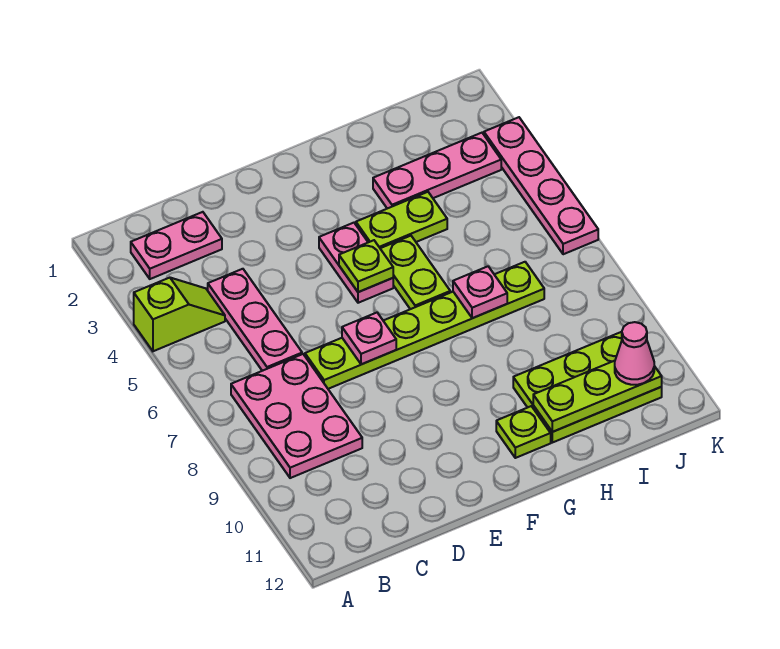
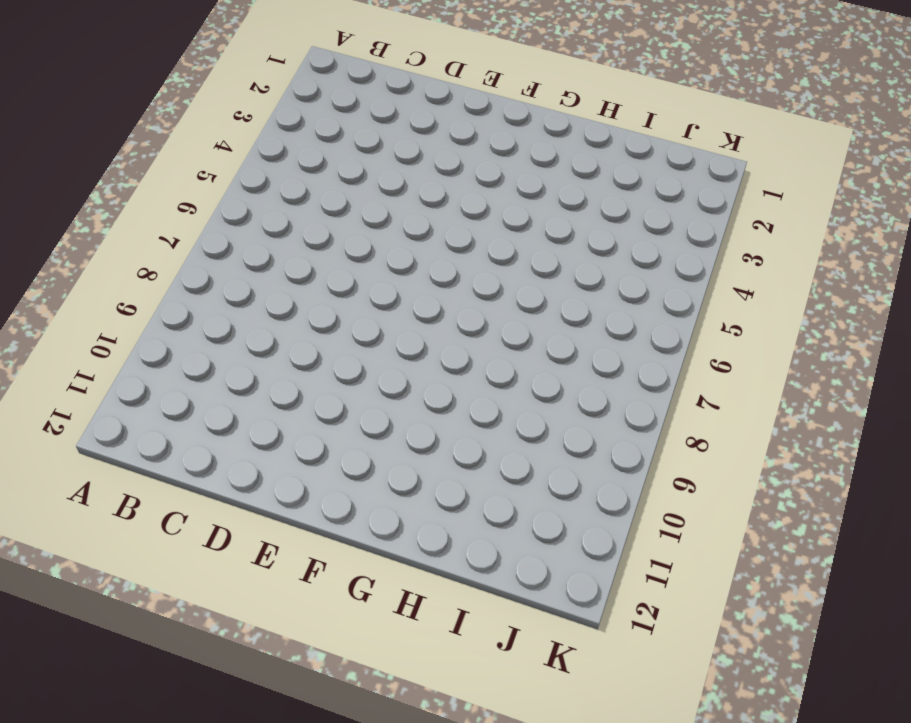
none -> lime 1x2 slope [134,278,225,351]
none -> pink 1x2 plate [131,212,222,279]
none -> pink 2x3 plate [231,354,362,478]

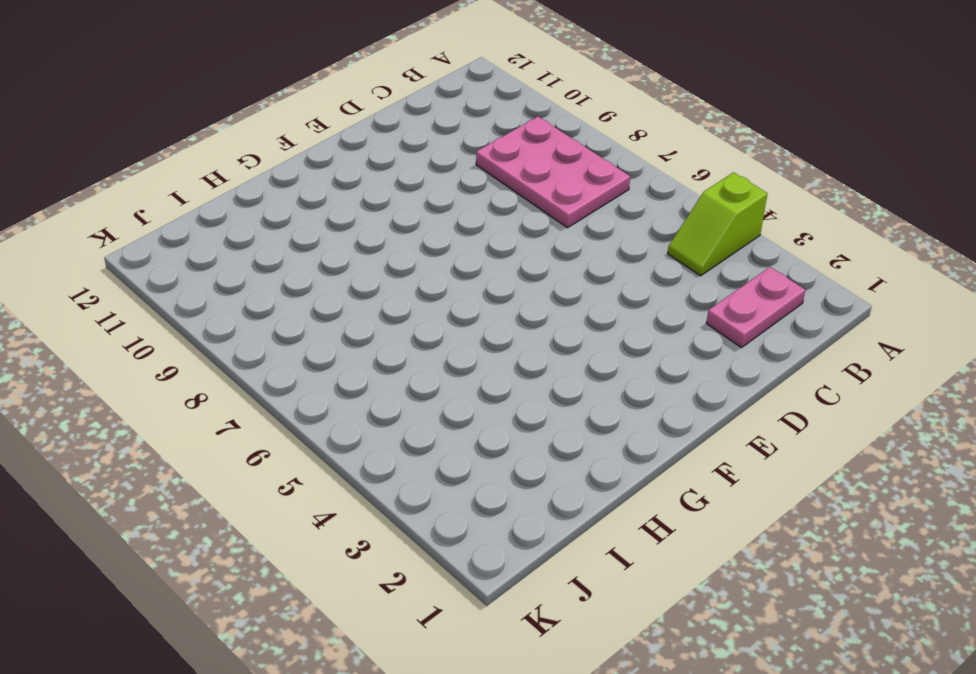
none -> pink 1x3 plate [208,269,302,371]
none -> lime 1x6 plate [305,262,544,389]
none -> pink 1x2 plate [319,223,393,303]

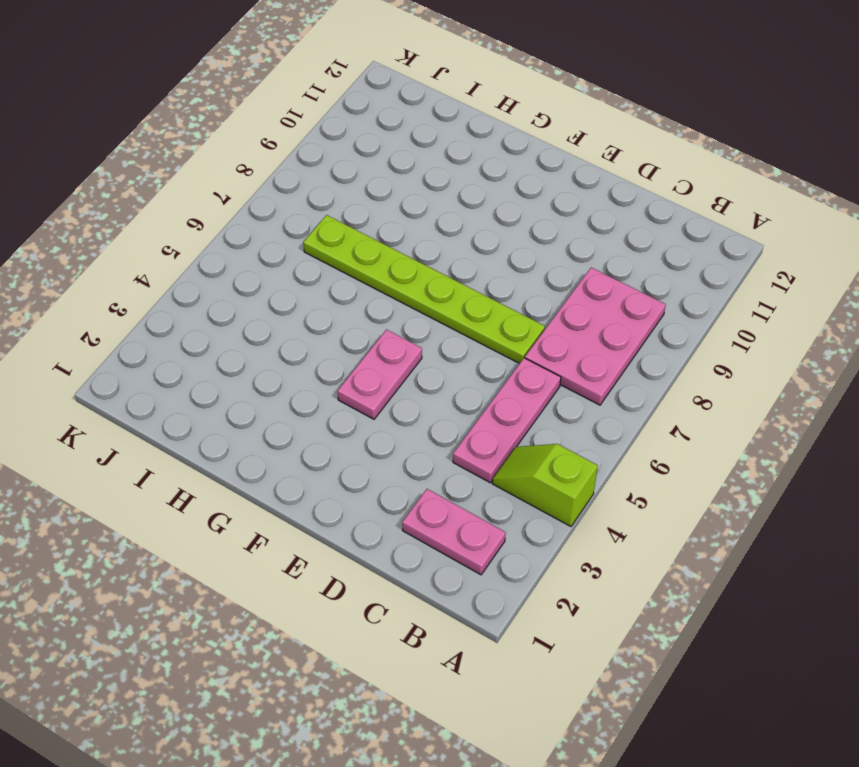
none -> lime 1x2 plate [356,192,447,248]
none -> lime 1x2 plate [380,236,450,309]
none -> lime 1x1 plate [496,406,551,458]

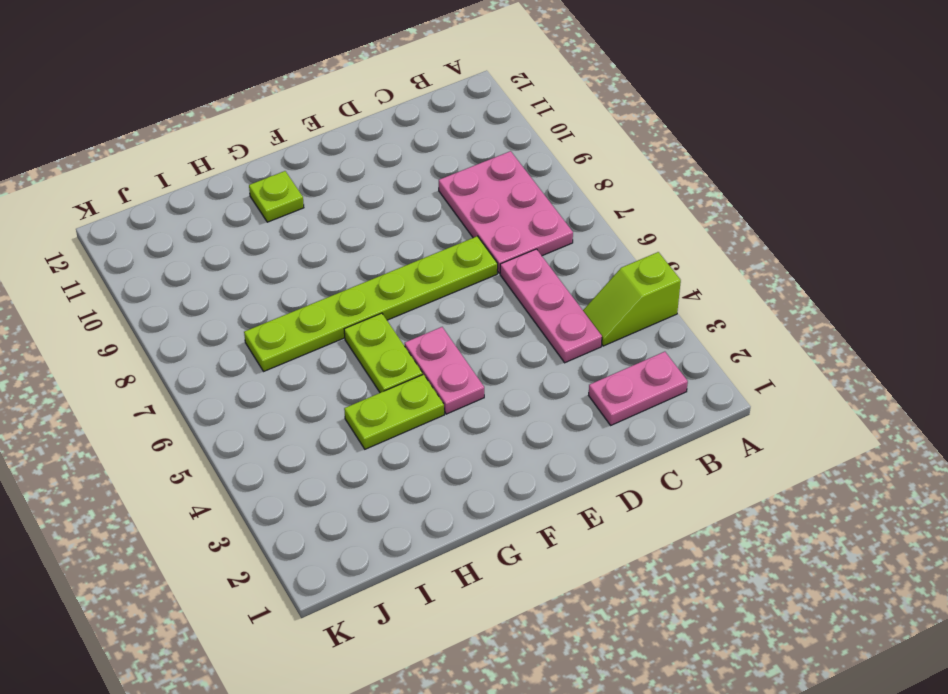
none -> pink 1x3 plate [373,133,501,209]
none -> lime 2x3 plate [513,332,662,443]
none -> pink 1x4 plate [484,117,598,254]

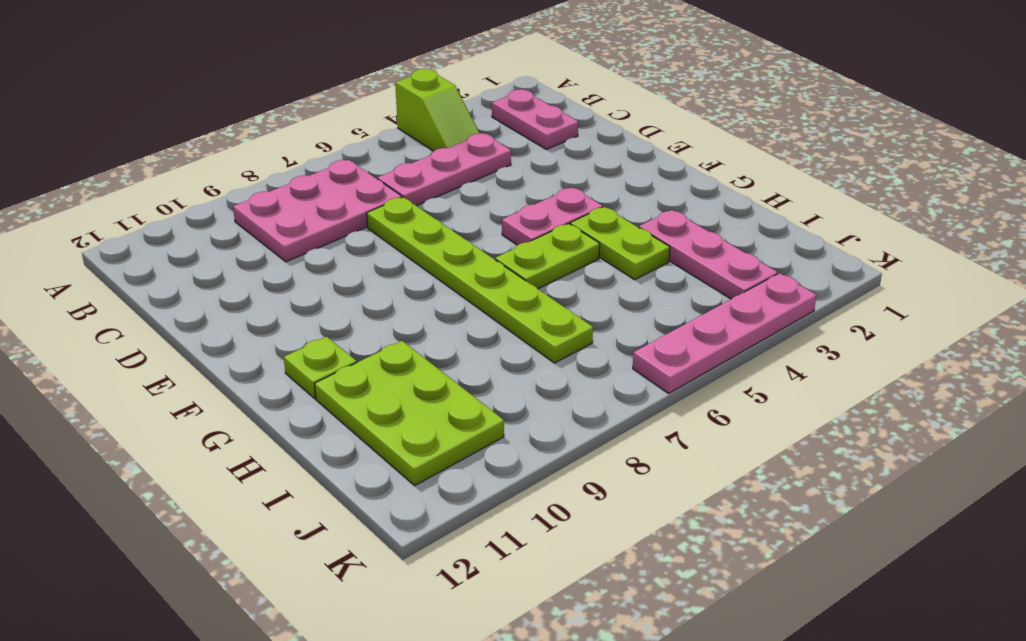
none -> pink 1x1 plate [342,313,396,364]
none -> lime 1x1 plate [339,240,393,292]
none -> pink 1x1 plate [453,266,507,318]

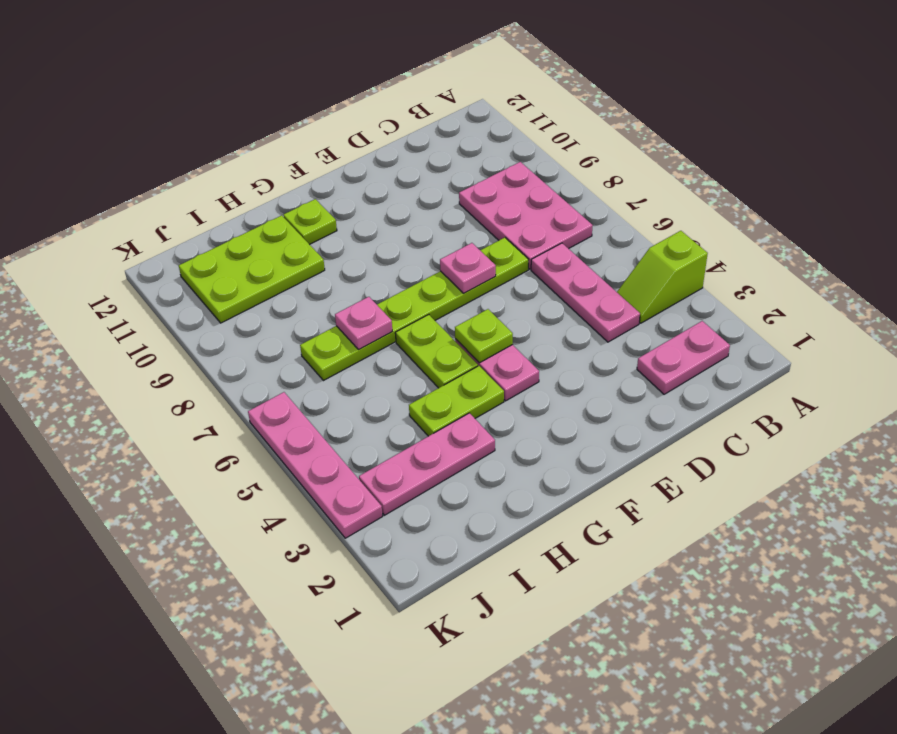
none -> lime 1x3 plate [533,361,662,432]
none -> pink 1x1 cone [615,322,654,385]

